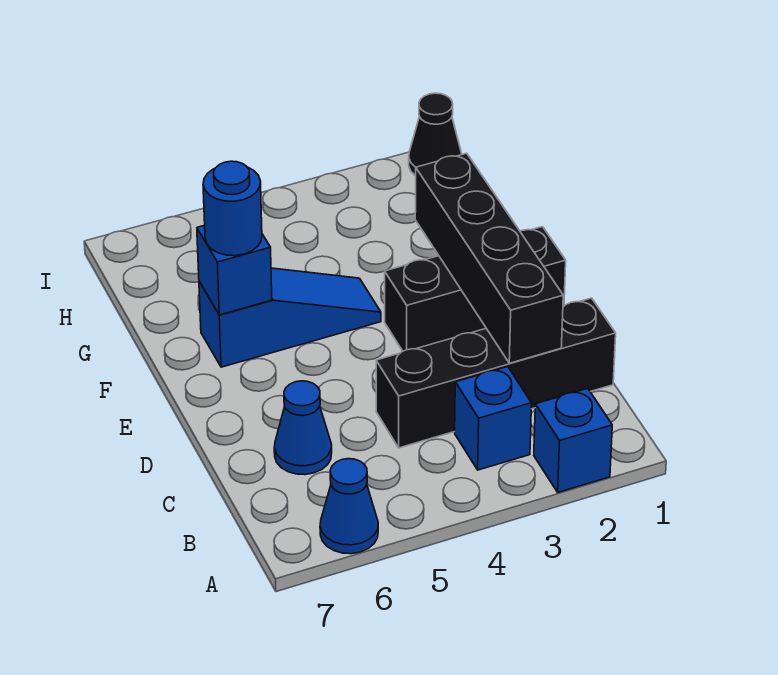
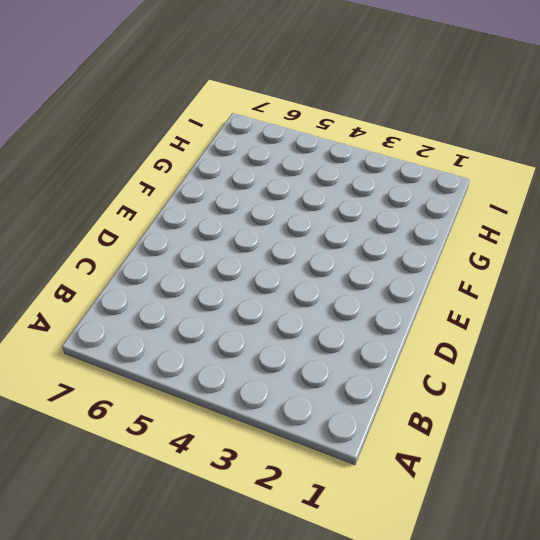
none -> blue 1x1 brick [534,388,612,492]
none -> blue 1x1 cone [320,459,378,554]

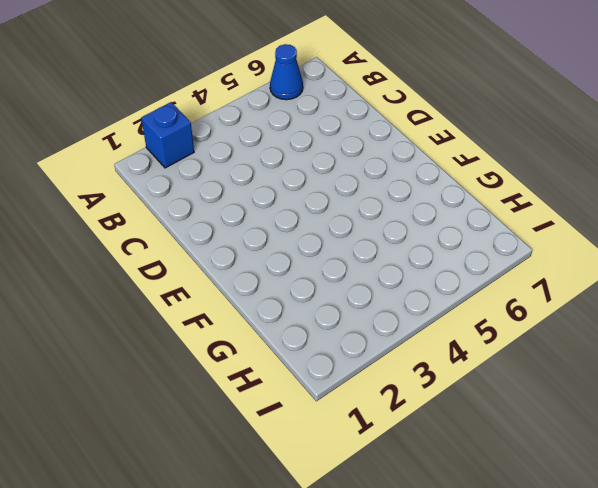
none -> blue 1x1 brick [455,367,532,470]
none -> black 1x4 brick [376,298,616,448]

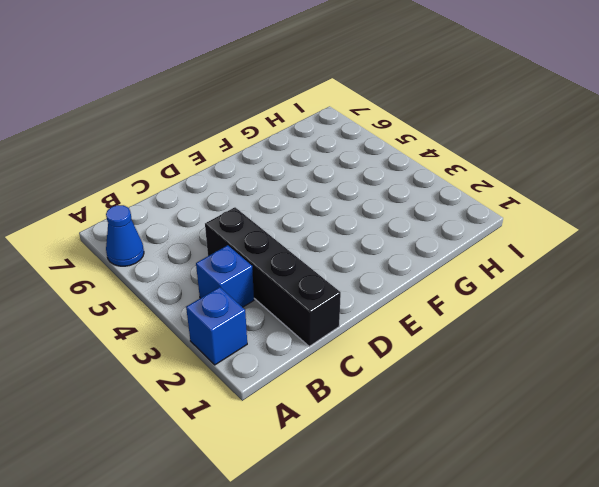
none -> blue 1x1 cone [274,381,332,475]
none -> black 1x3 brick [385,227,566,351]

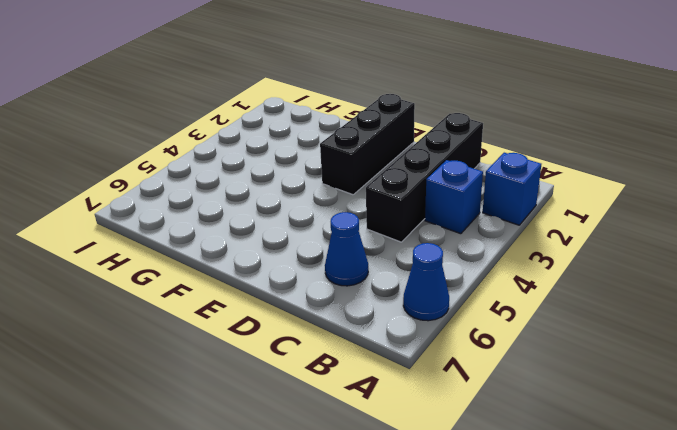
none -> blue 1x3 slope [199,268,381,367]
none -> black 1x1 cone [409,93,462,176]

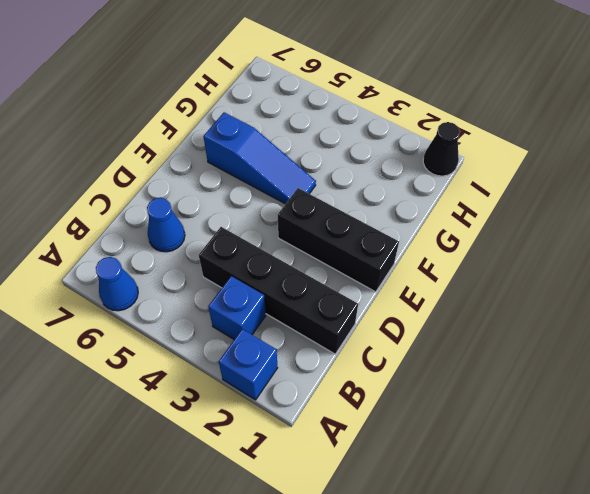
none -> black 1x4 brick [415,153,563,363]
none -> blue 1x1 brick [197,225,272,315]

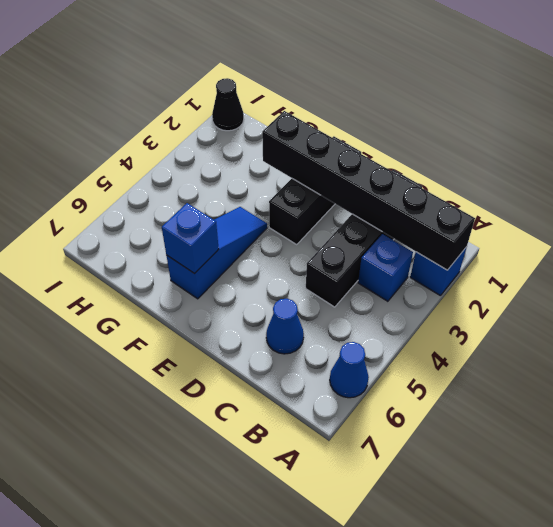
black 1x6 brick [262,111,475,270] -> black 1x4 brick [415,153,563,363]
none -> blue 1x1 round brick [203,161,262,256]

